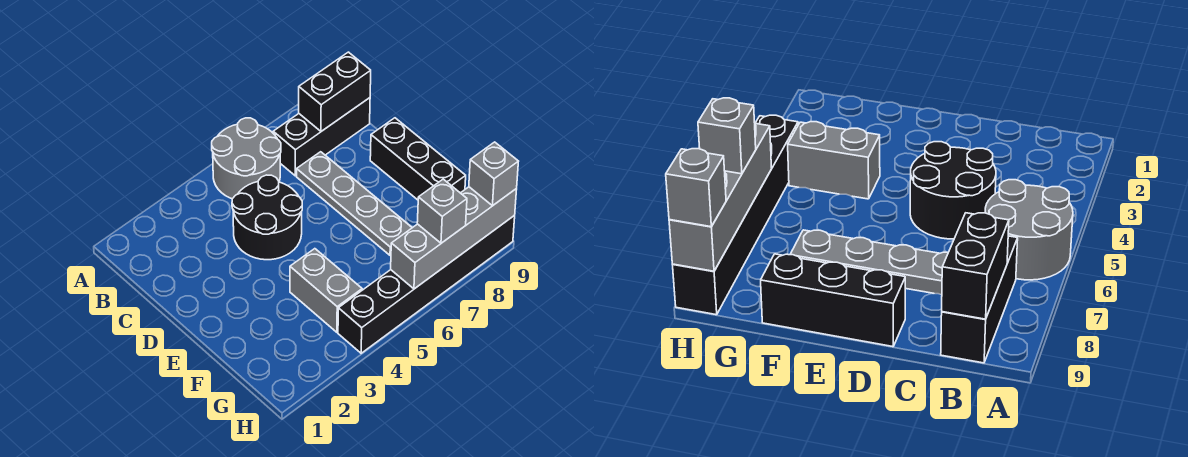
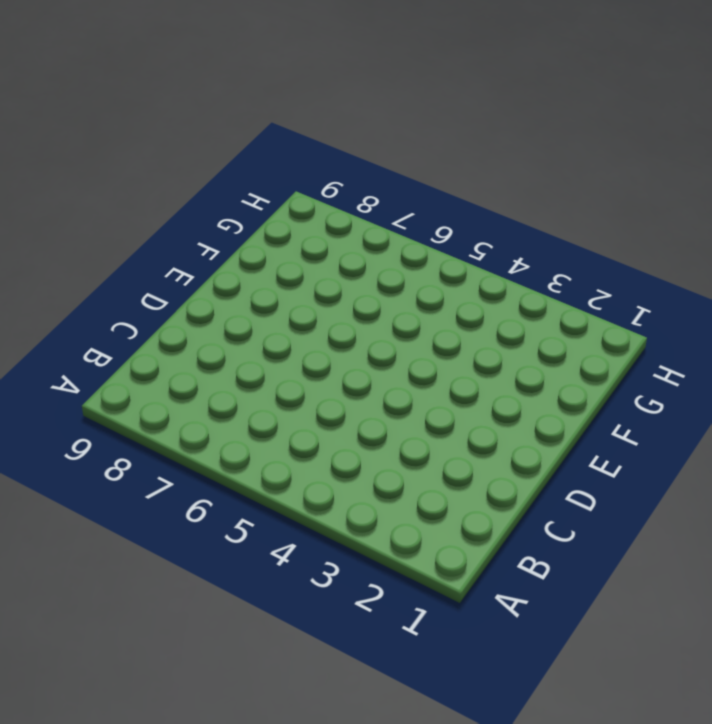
none -> grey 2x2 round brick [212,118,281,199]
none -> black 1x3 brick [273,98,370,176]

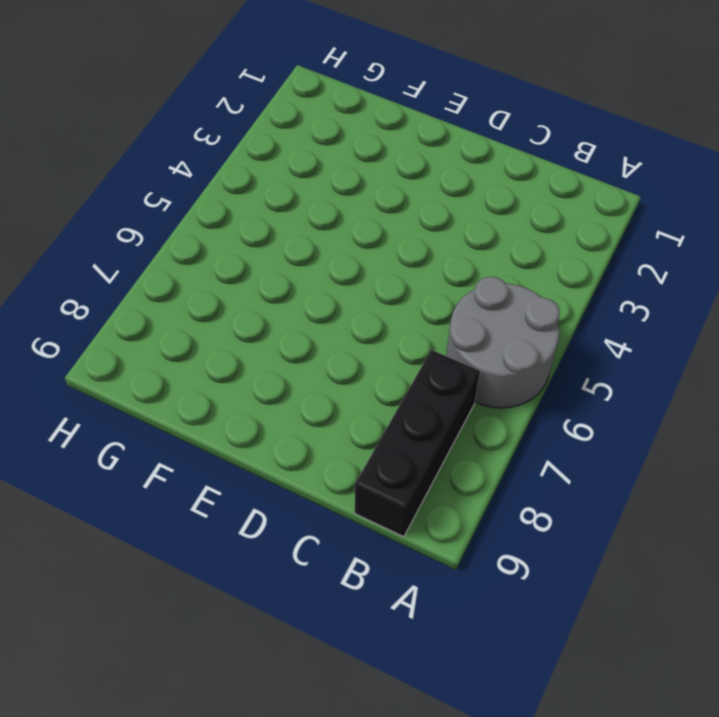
none -> black 2x2 round brick [232,175,302,260]
none -> grey 1x4 plate [297,152,412,255]

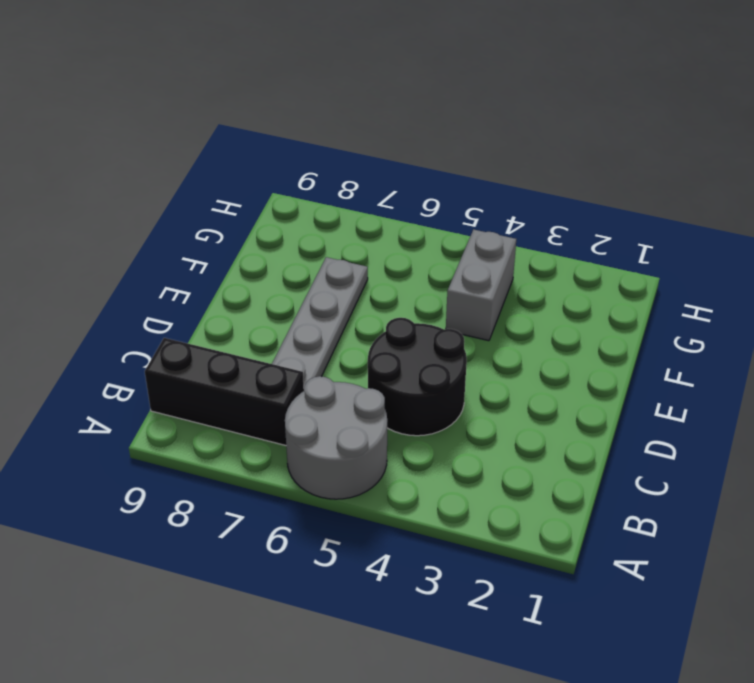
none -> black 1x3 brick [370,118,466,200]
none -> black 1x6 brick [338,215,515,353]

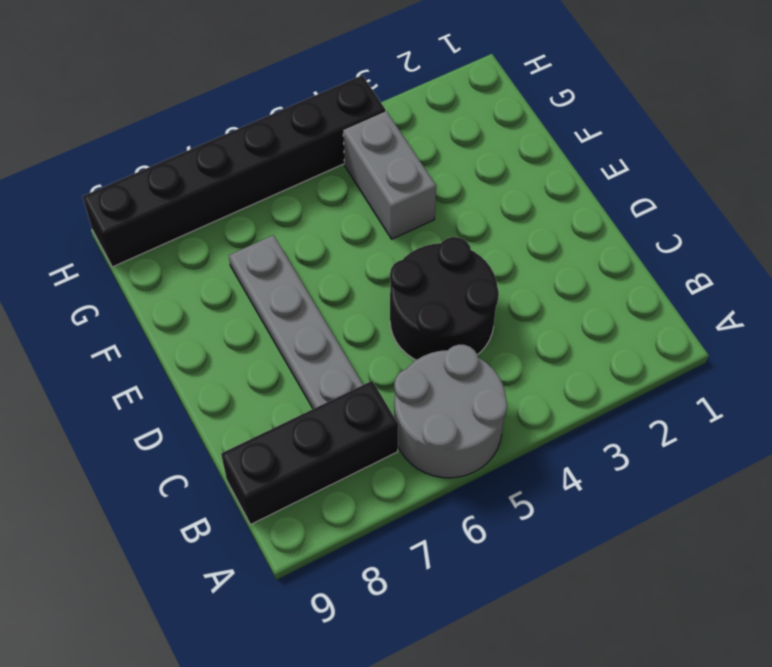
none -> black 1x3 brick [370,118,466,200]
none -> black 1x2 brick [299,52,371,131]

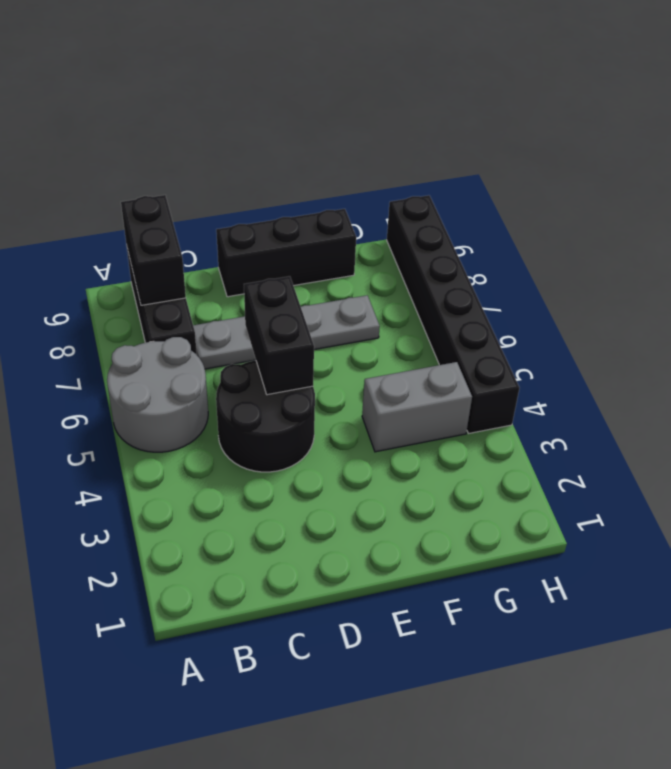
black 1x2 brick [244,276,314,395] -> none
none -> grey 1x4 brick [391,187,517,289]
none -> grey 1x1 brick [417,179,467,243]

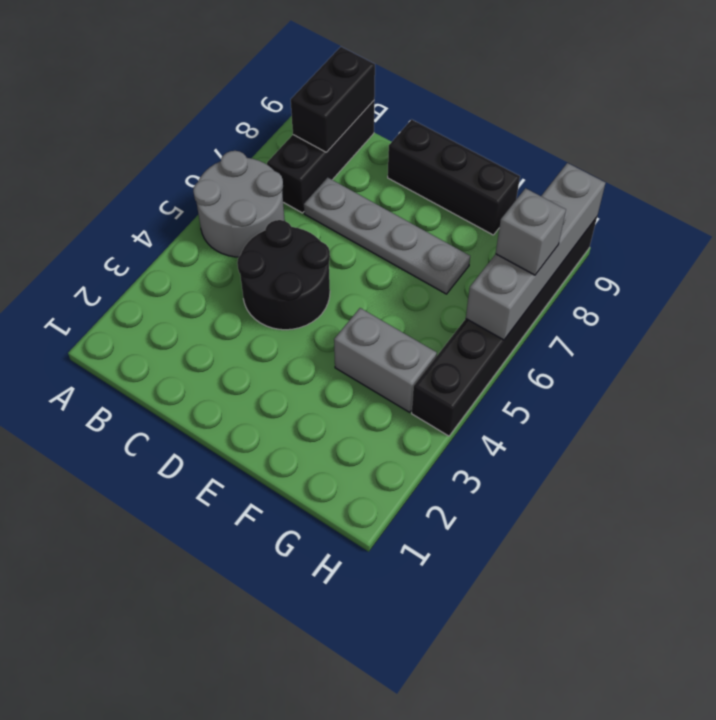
none -> grey 1x1 brick [469,142,519,206]

